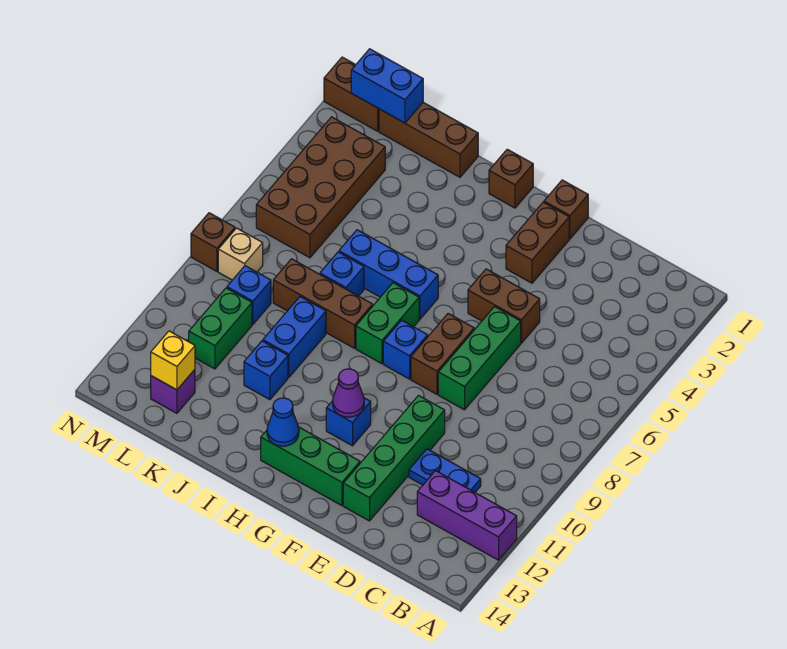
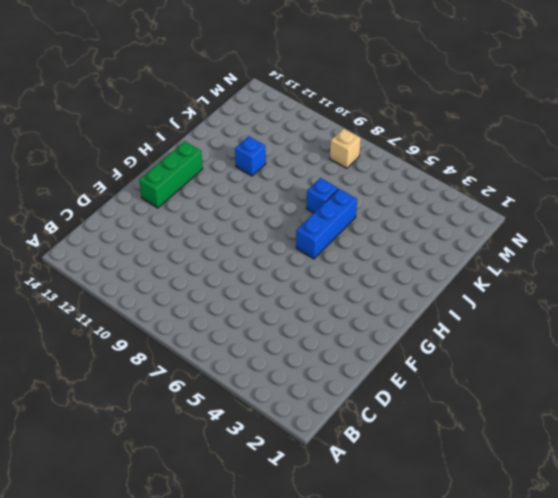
none -> purple 1x3 brick [417,471,517,560]
none -> blue 1x2 plate [409,449,481,492]
none -> brown 1x2 brick [468,269,540,343]
none -> green 1x3 brick [438,307,521,410]

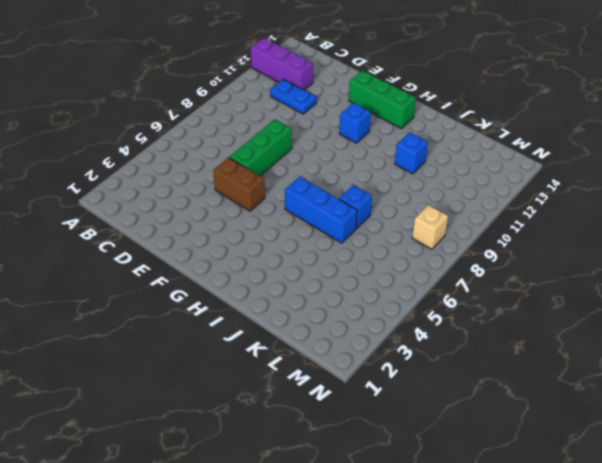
none -> green 1x4 brick [343,395,445,521]
none -> brown 1x1 brick [544,180,588,239]
none -> brown 1x2 brick [506,202,569,283]
none -> brown 1x2 brick [411,314,474,394]

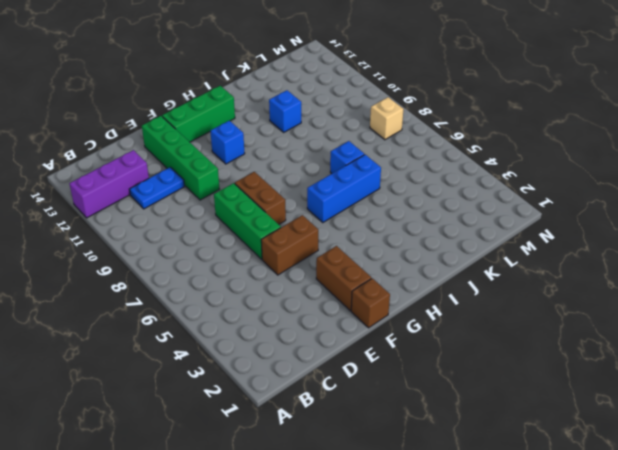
none -> blue 1x1 brick [383,320,428,379]
none -> brown 1x1 brick [489,149,533,208]
none -> green 1x2 brick [356,283,419,364]
none -> brown 1x3 brick [273,259,373,348]

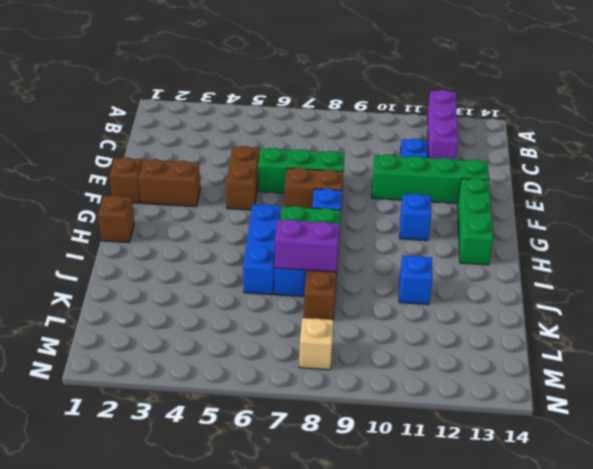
purple 1x2 brick [275,220,340,272] -> none
none -> brown 1x3 brick [379,102,478,177]
none -> blue 1x2 brick [263,297,326,377]
none -> brown 2x4 brick [256,117,385,258]
none -> blue 1x1 brick [227,266,271,324]

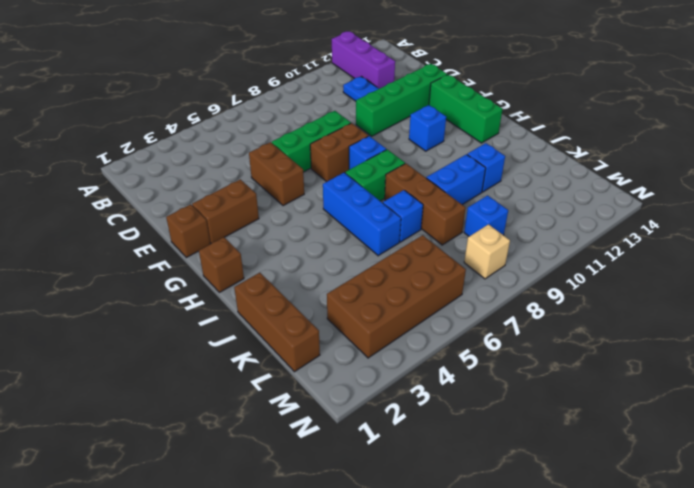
none -> green 1x2 brick [189,288,252,369]
none -> purple 1x1 brick [151,370,195,413]
none -> brown 1x2 brick [324,57,379,131]
none -> brown 1x1 brick [191,213,235,271]

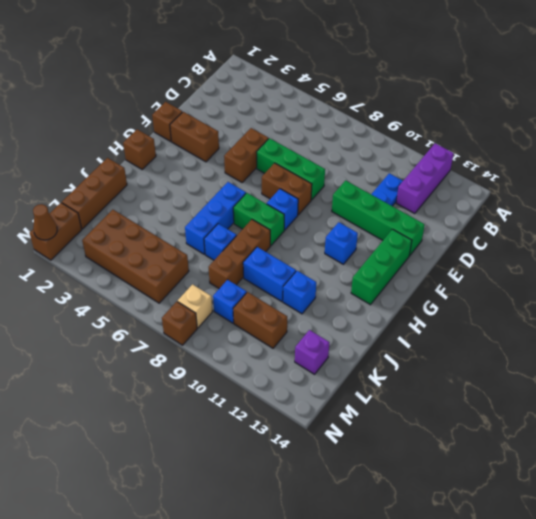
brown 1x2 brick [233,292,287,348] -> green 1x2 brick [189,288,252,369]
brown 1x1 cone [33,204,57,240] -> none
none -> purple 1x1 cone [333,369,364,417]
none -> blue 1x1 cone [267,398,299,446]
none -> blue 1x2 brick [351,49,423,123]
none -> yellow 1x1 brick [151,331,195,390]

